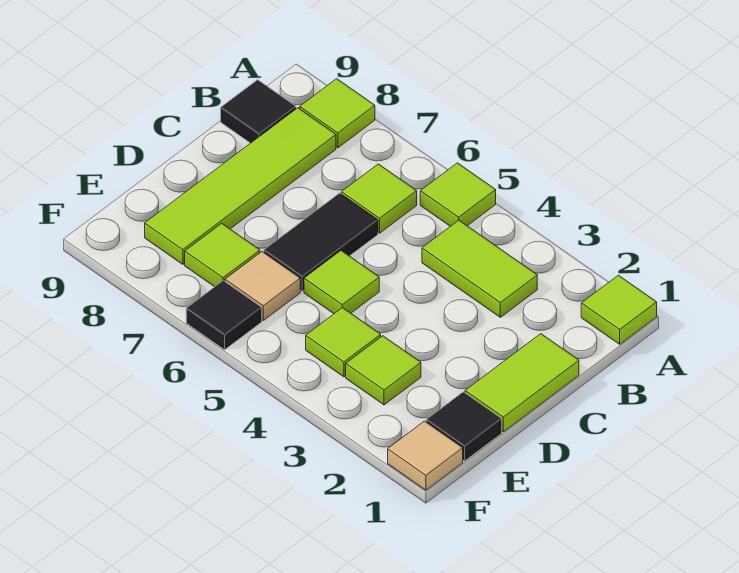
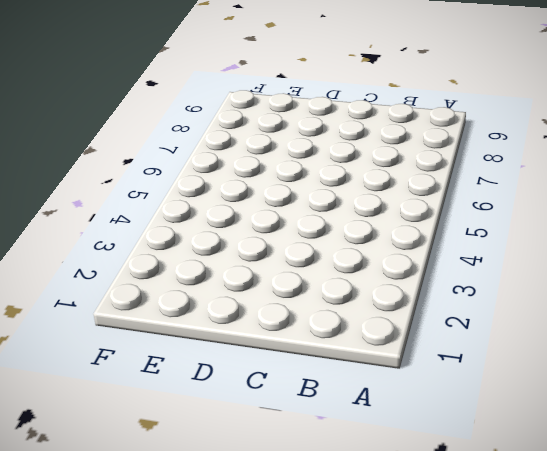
none -> lime 1x1 tile [581,275,657,344]
none -> lime 1x1 tile [420,163,496,226]
none -> lime 1x1 tile [300,79,375,148]

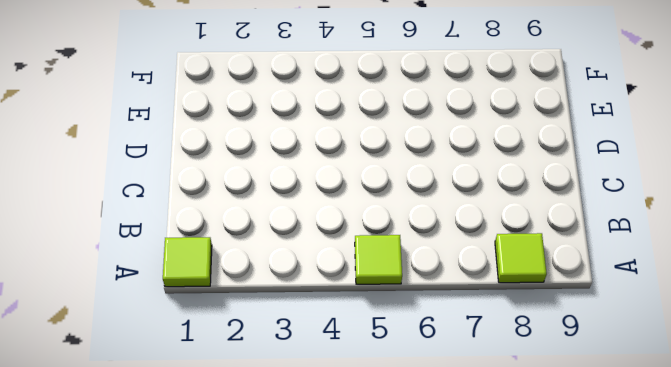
none -> lime 1x2 tile [422,220,537,317]
none -> lime 1x1 tile [341,164,417,233]
none -> lime 1x4 tile [145,108,336,264]

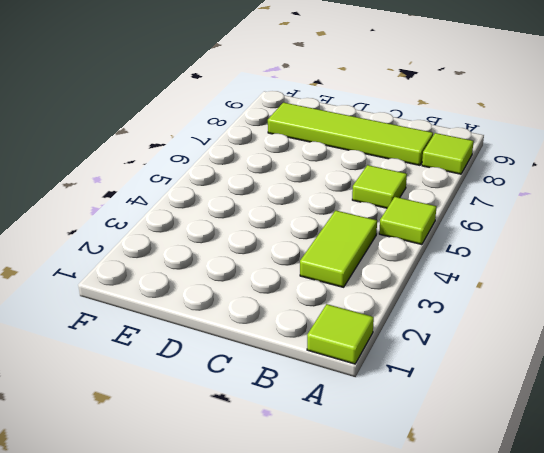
none -> black 1x1 tile [221,80,296,143]
none -> lime 1x2 tile [465,334,579,432]
none -> black 1x2 tile [264,193,378,291]

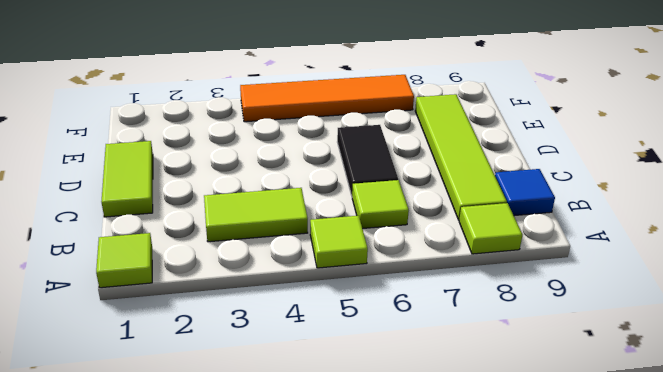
blue 1x1 tile [495,169,555,216] -> black 1x1 tile [221,80,296,143]
orange 1x4 tile [240,75,414,122] -> black 1x1 tile [186,281,262,350]
none -> lime 1x1 tile [304,251,379,314]
none -> black 1x1 tile [426,392,502,461]
none -> lime 1x1 tile [346,336,421,405]

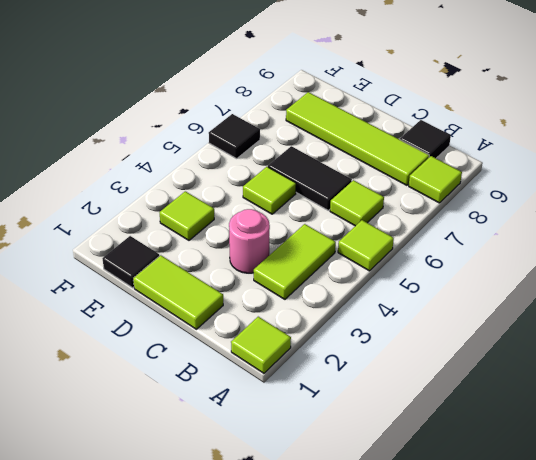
pink 1x1 round brick [229,209,270,273] -> none
none -> lime 1x1 tile [306,308,381,377]
none -> tan 1x1 tile [225,252,300,320]
none -> lime 1x1 tile [185,223,260,287]

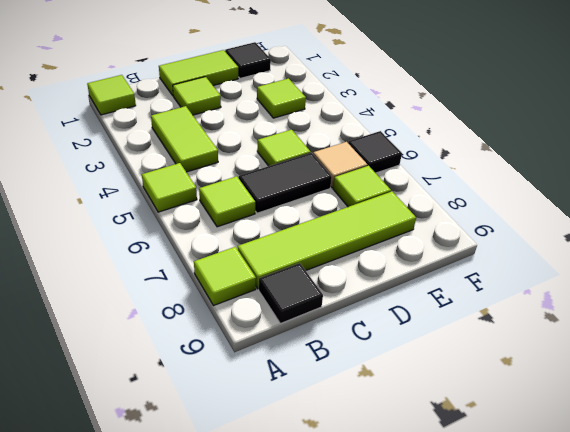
lime 1x1 tile [173,77,221,115] -> lime 1x1 tile moved to [306,308,381,377]
none -> tan 1x1 tile [388,421,463,490]

